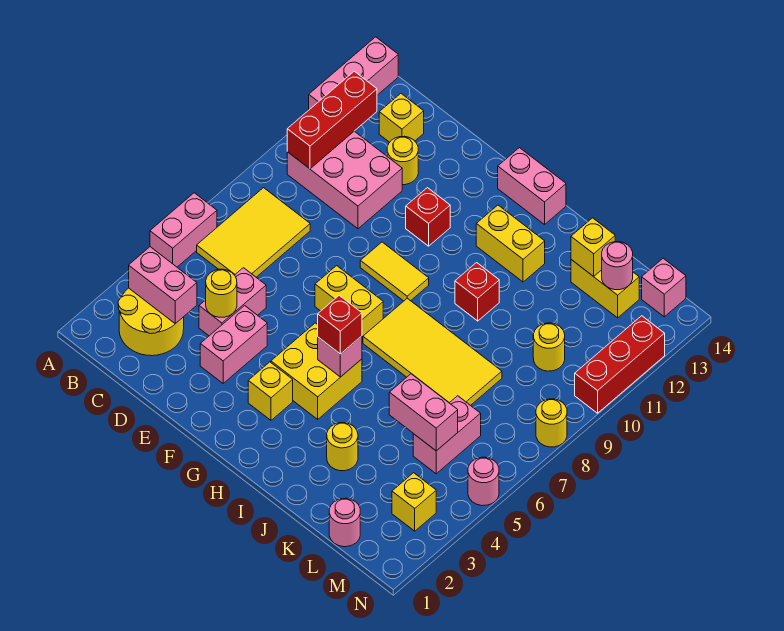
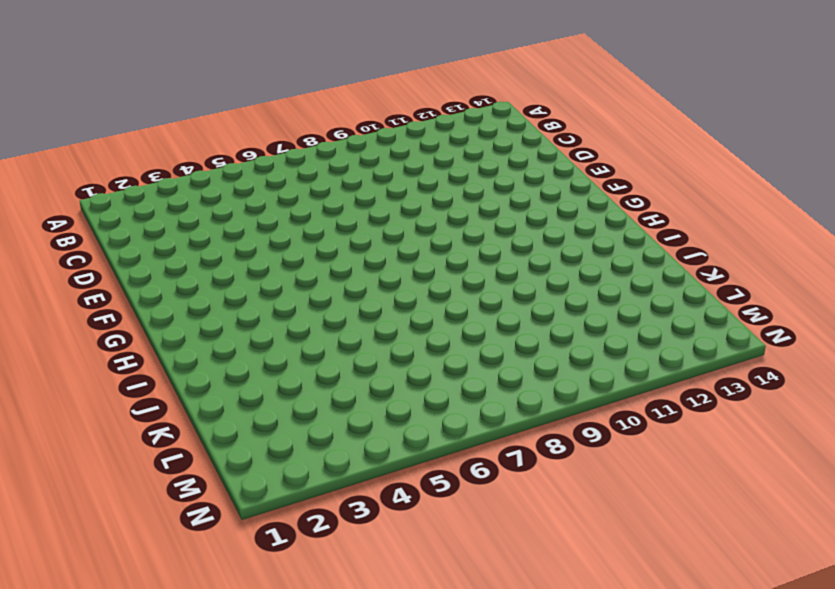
none -> pink 1x2 brick [150,193,217,267]
none -> pink 1x3 brick [309,37,398,110]
none -> yellow 2x2 round brick [118,288,184,356]
none -> yellow 2x3 tile [197,188,310,277]

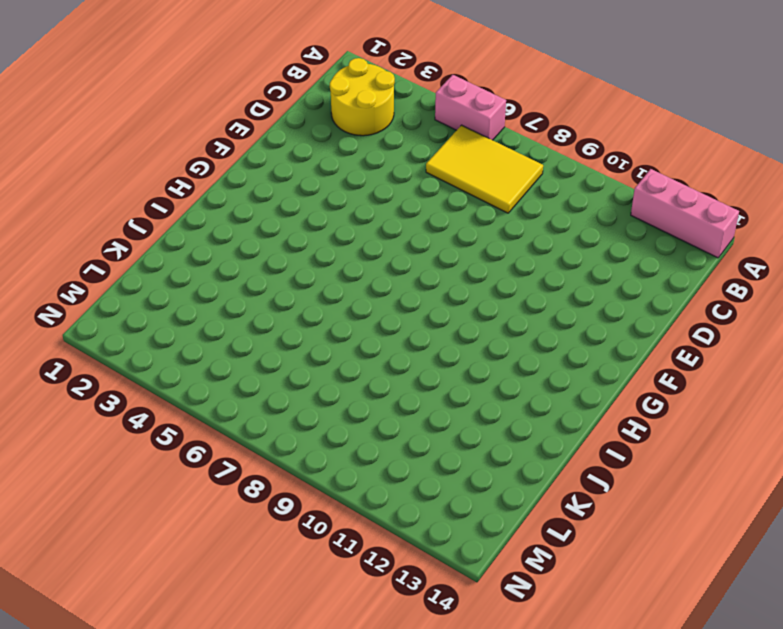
none -> pink 2x3 brick [287,131,402,229]
none -> yellow 1x1 brick [379,93,424,142]
none -> pink 1x2 brick [199,268,266,336]
none -> yellow 1x1 round brick [387,136,418,185]

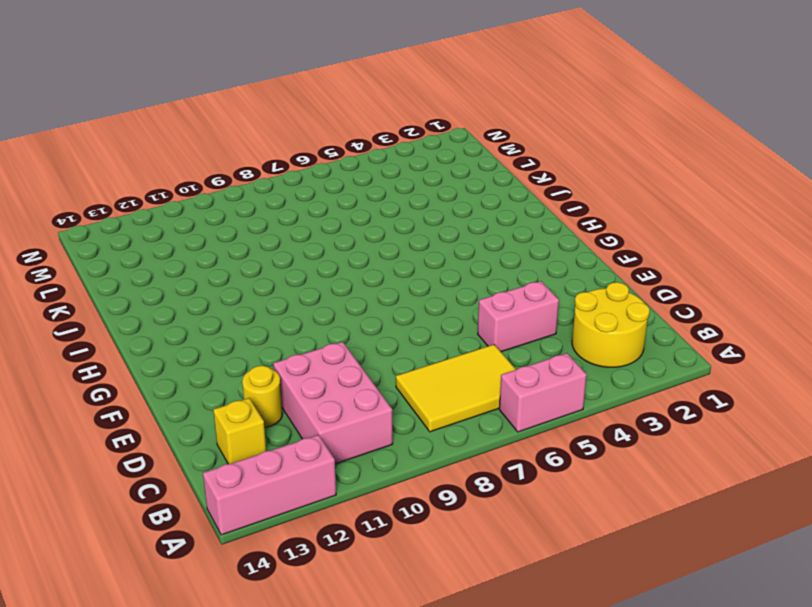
none -> pink 1x2 brick [200,306,267,383]
none -> yellow 1x2 brick [315,266,383,342]
none -> yellow 1x2 tile [360,242,429,301]
none -> red 1x1 brick [406,188,450,246]

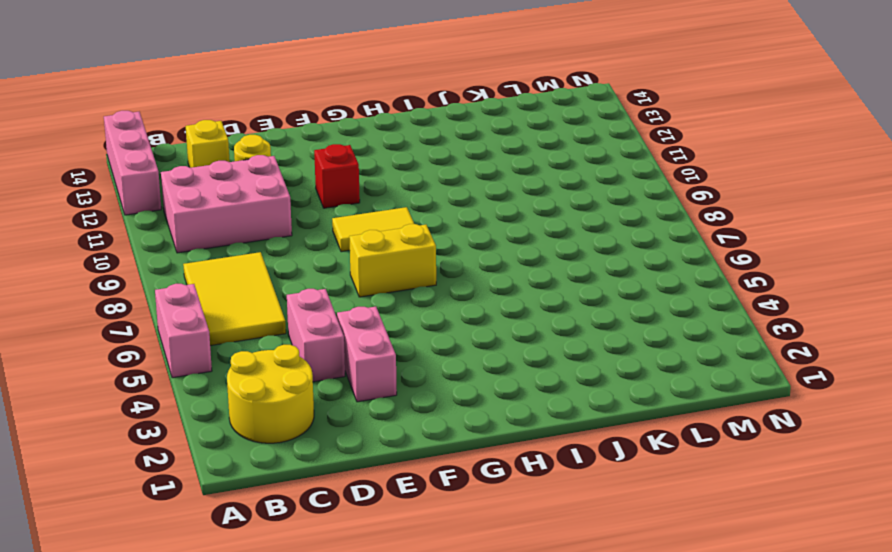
none -> yellow 1x1 brick [248,362,293,420]
none -> yellow 2x2 brick [271,323,362,419]
none -> pink 1x2 brick [498,148,566,225]
none -> yellow 2x4 tile [363,298,502,405]

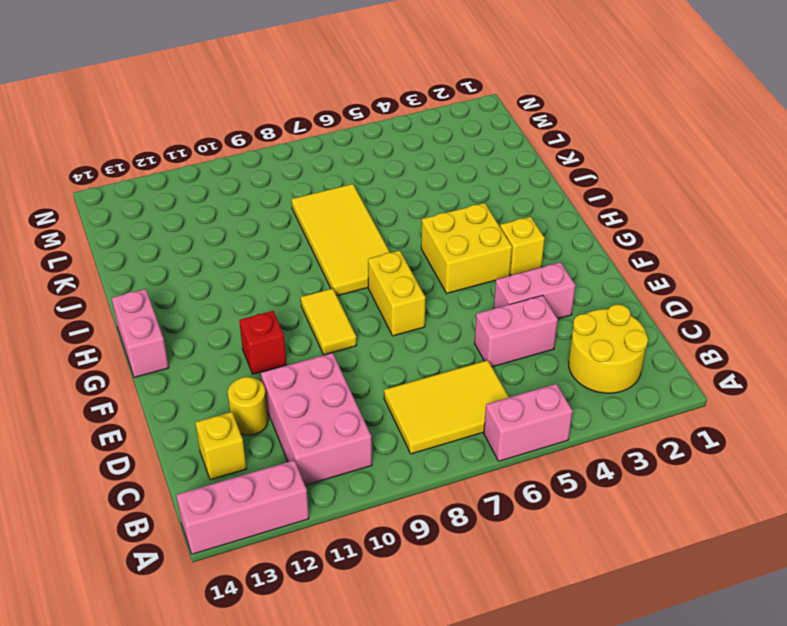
none -> yellow 1x2 brick [476,205,545,282]
none -> red 1x1 brick [455,263,499,321]
none -> yellow 1x1 round brick [327,423,358,471]
none -> yellow 1x2 brick [571,260,639,318]

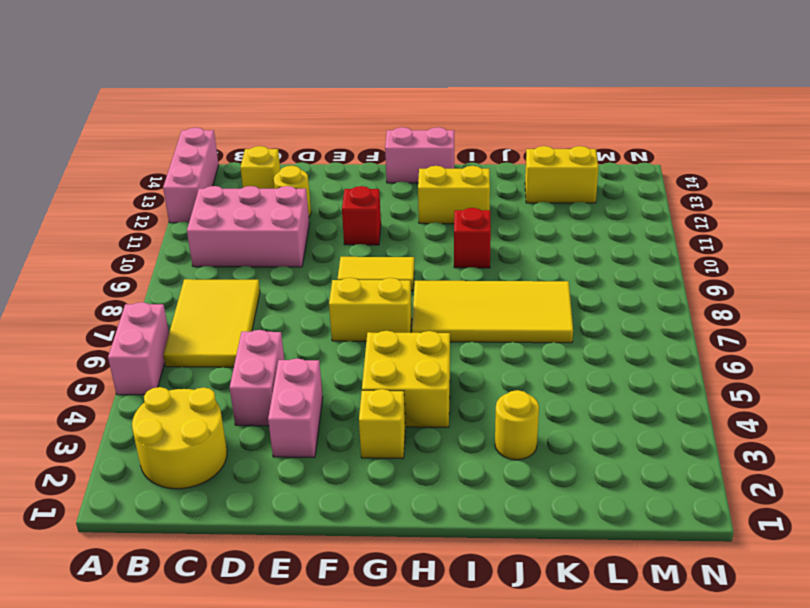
none -> pink 1x1 round brick [329,498,360,547]
none -> pink 1x2 brick [413,396,481,474]
none -> yellow 1x1 round brick [533,323,565,371]
none -> yellow 1x1 brick [392,473,436,531]

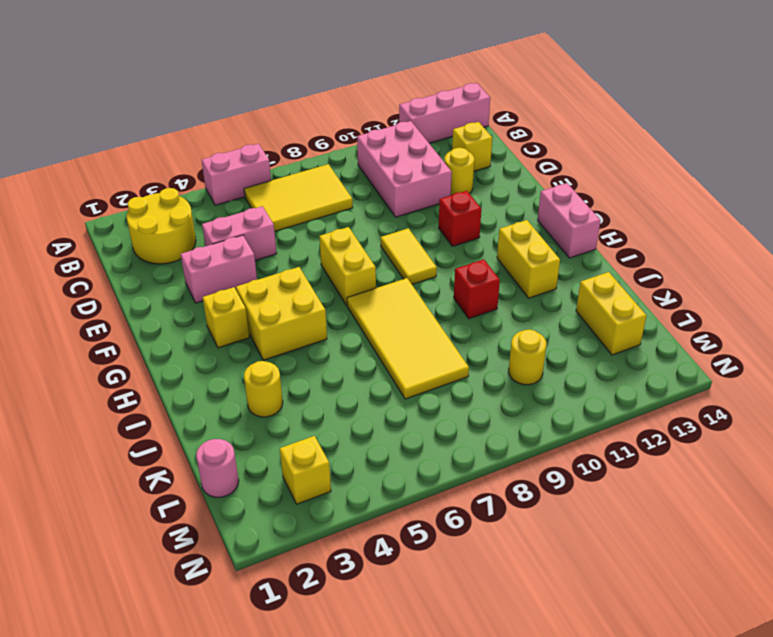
none -> pink 1x2 brick [413,396,481,474]
none -> pink 1x1 brick [642,258,686,317]
none -> pink 1x1 round brick [468,457,499,506]
none -> yellow 1x1 round brick [536,399,567,447]

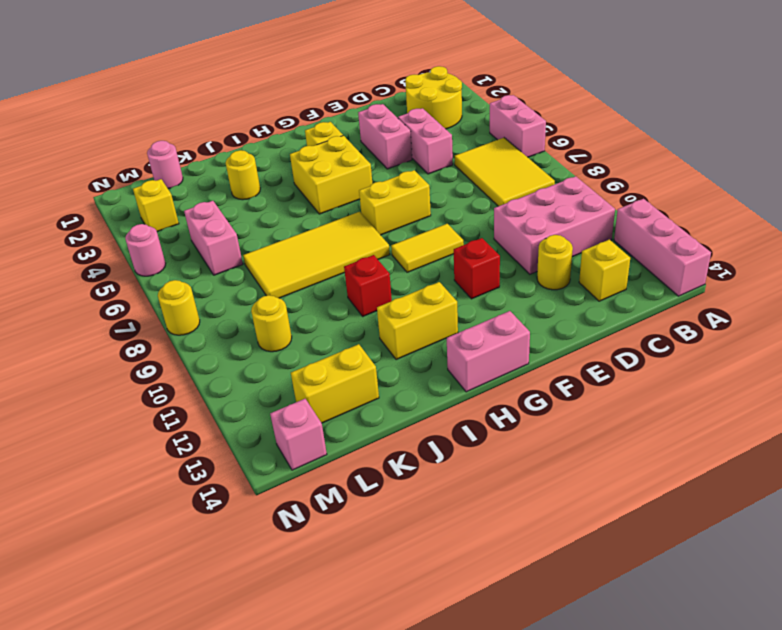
none -> red 1x3 brick [575,316,665,413]
none -> pink 1x2 brick [129,247,197,324]
none -> red 1x3 brick [287,71,377,169]
none -> yellow 1x1 round brick [206,269,237,317]

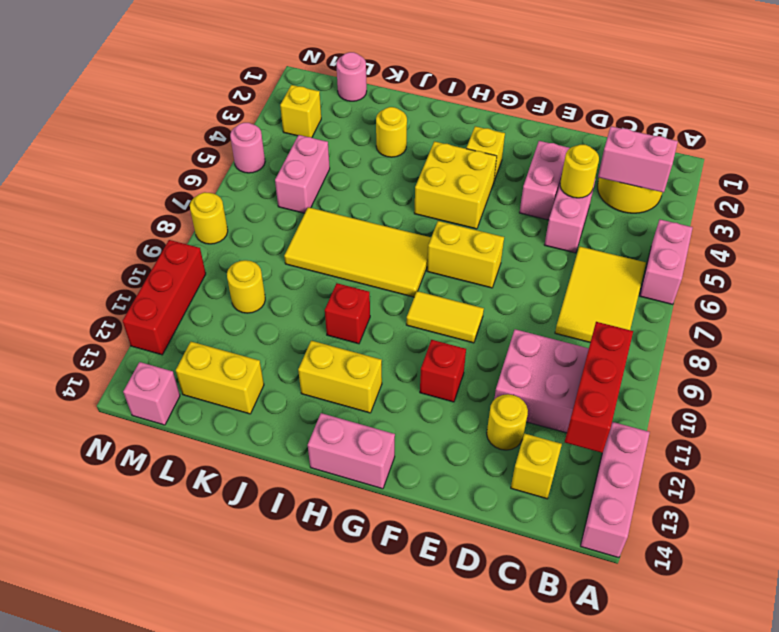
none -> pink 1x1 brick [318,336,362,377]
none -> pink 1x2 brick [389,374,458,451]
none -> yellow 1x1 brick [571,218,615,276]
none -> pink 1x1 round brick [602,242,633,290]

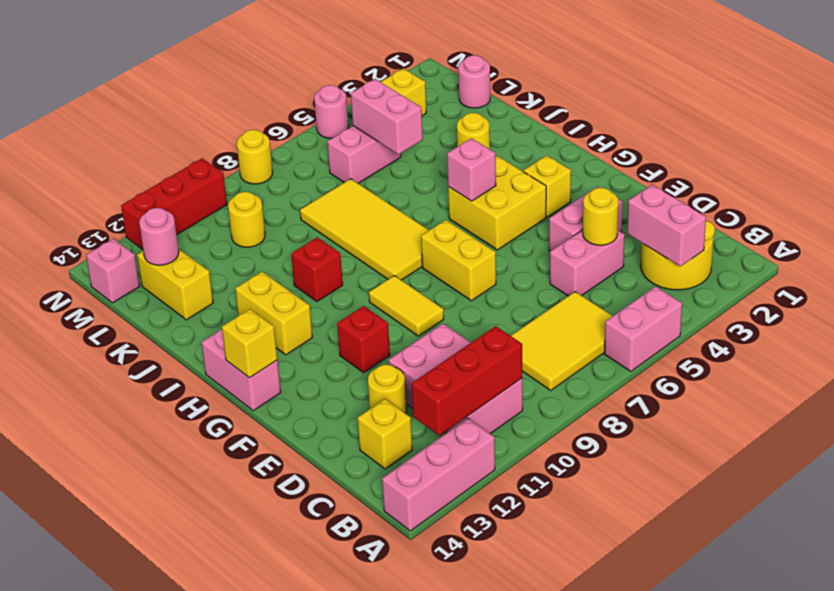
yellow 1x1 brick [222,309,277,378] -> yellow 1x1 brick moved to [571,218,615,276]
none -> red 1x1 brick [318,295,362,354]

